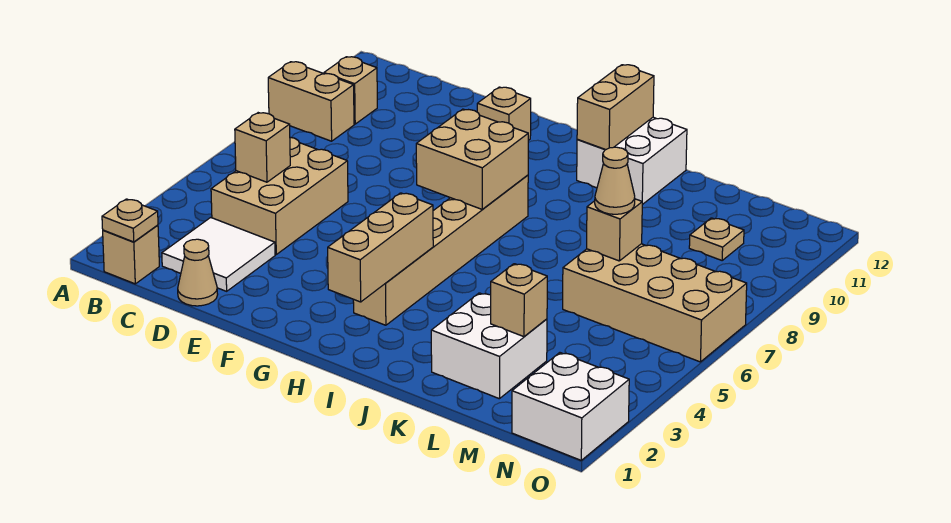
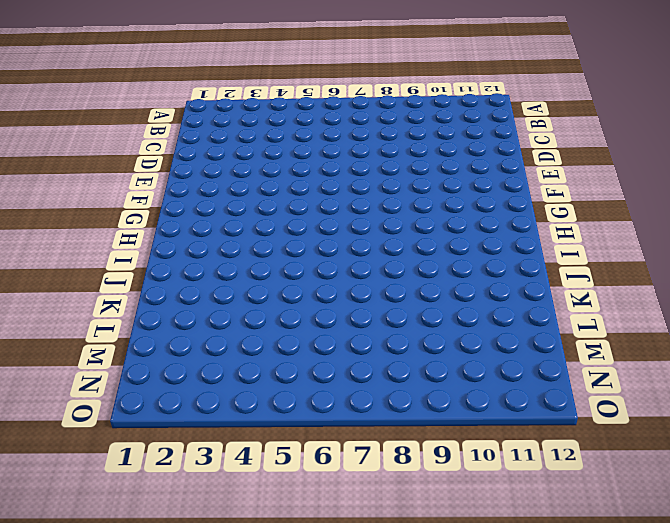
none -> tan 1x2 brick [268,62,354,141]
none -> tan 1x1 brick [103,225,159,284]
none -> tan 1x1 brick [324,57,377,124]

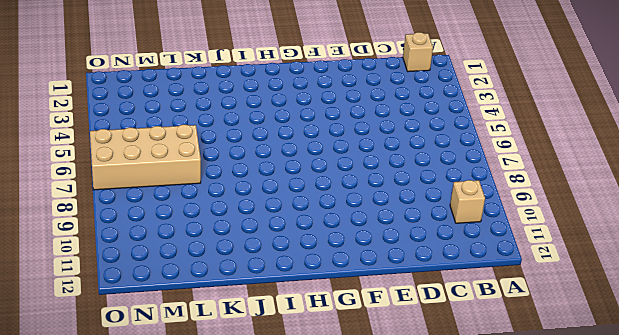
none -> tan 1x2 brick [268,62,354,141]
none -> white 2x2 tile [162,218,275,291]
none -> tan 2x3 brick [211,137,348,254]

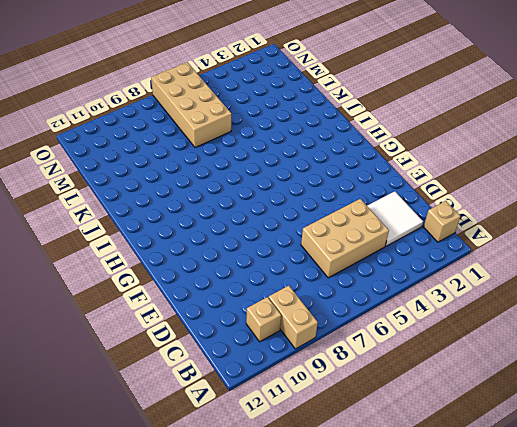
none -> tan 1x1 cone [178,239,218,306]
none -> tan 1x1 brick [477,87,531,140]
none -> tan 1x6 brick [353,175,528,325]

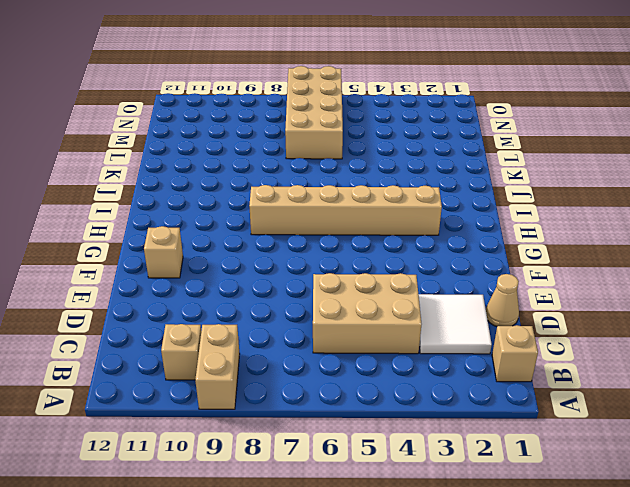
none -> white 2x2 brick [577,117,687,205]
none -> white 2x2 brick [431,293,547,399]
none -> tan 1x1 plate [689,218,744,260]

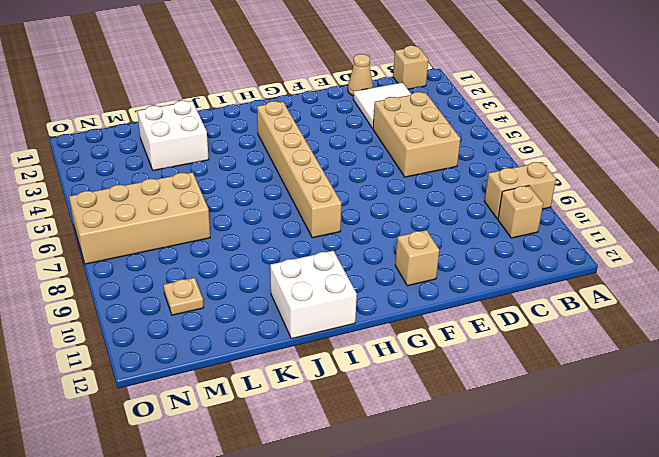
none -> white 2x2 brick [512,353,629,460]
none -> tan 1x1 plate [102,199,158,242]
none -> tan 1x1 brick [235,113,290,182]

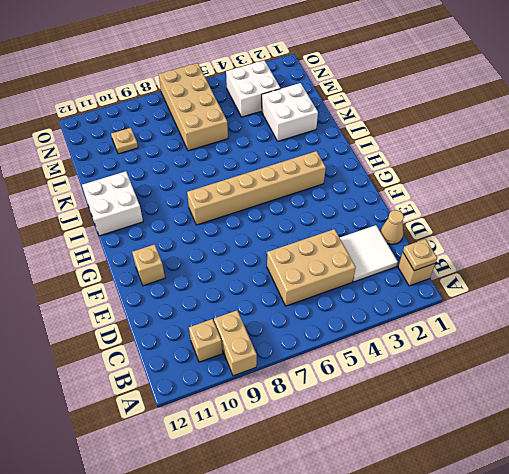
white 2x2 brick [226,60,280,117] -> white 2x2 brick moved to [512,353,629,460]
none -> tan 1x1 brick [235,113,290,182]
none -> tan 2x2 brick [416,109,528,209]
none -> tan 1x3 brick [328,193,433,302]

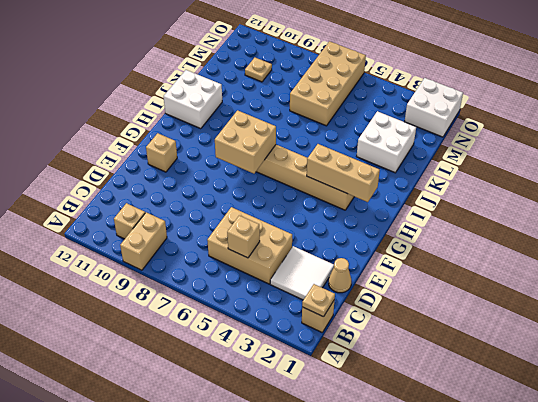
none -> tan 1x2 brick [577,65,654,150]
none -> tan 1x1 brick [491,264,547,337]
none -> tan 1x1 brick [587,199,642,261]

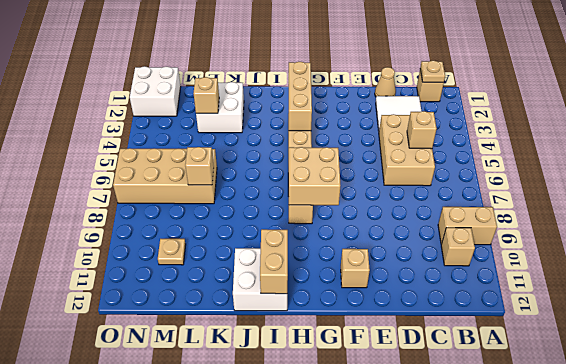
none -> tan 1x1 cone [595,147,635,214]

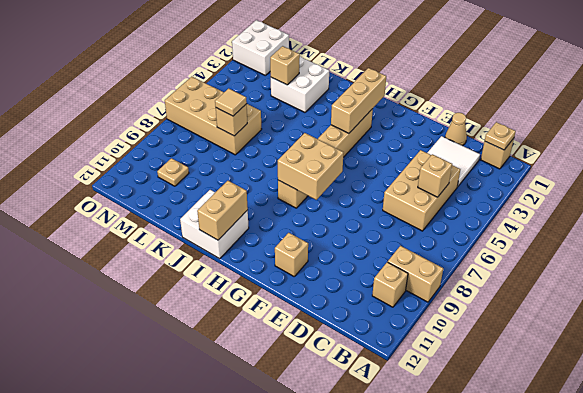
tan 1x1 tile [215,88,247,116] -> tan 1x1 cone [595,147,635,214]

